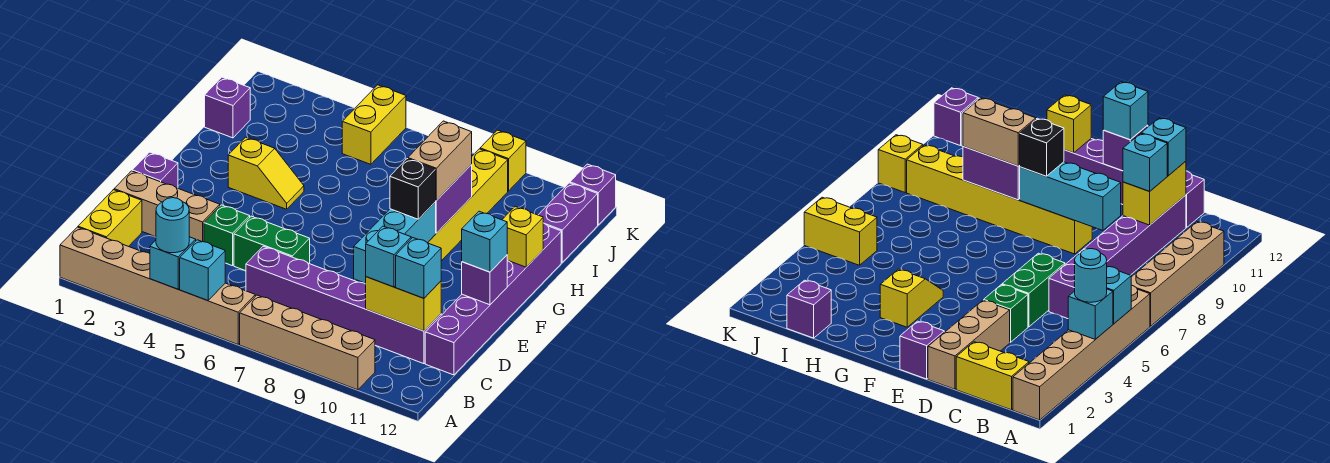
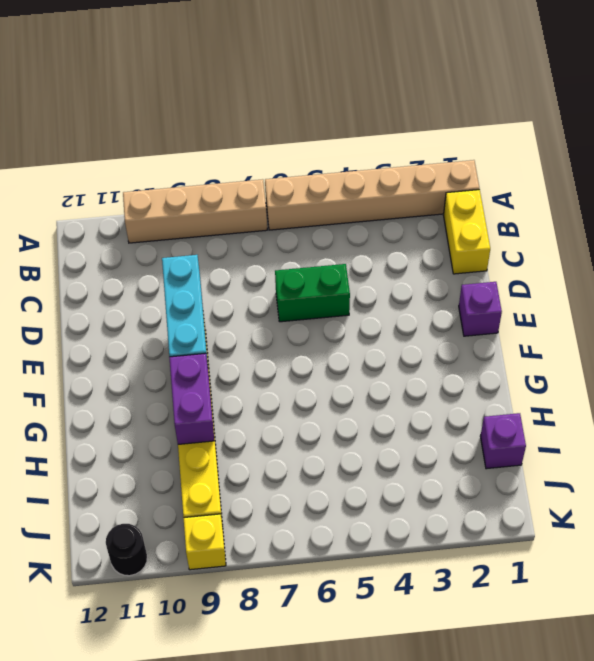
black 1x1 round brick [106,524,147,576] -> none
none -> purple 1x6 brick [246,246,441,364]
none -> purple 1x6 brick [425,223,561,375]
none -> tan 1x3 brick [114,171,220,242]

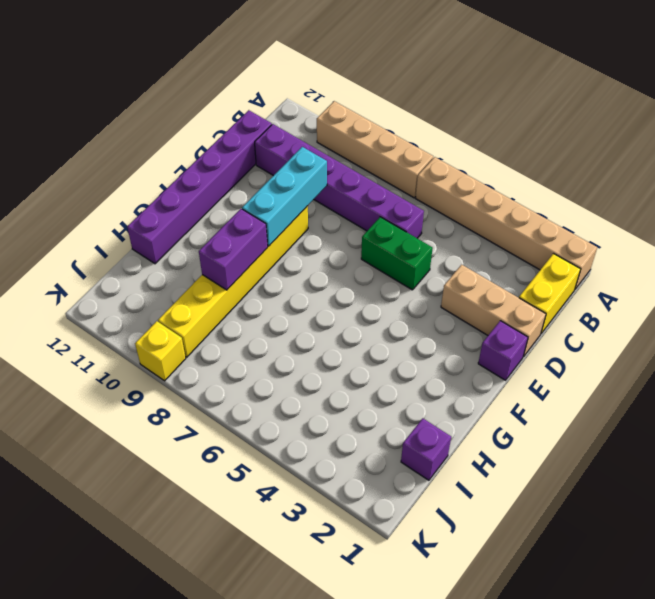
none -> green 1x1 brick [204,205,250,266]
none -> yellow 1x2 slope [228,137,304,209]
none -> purple 1x2 brick [539,183,598,262]

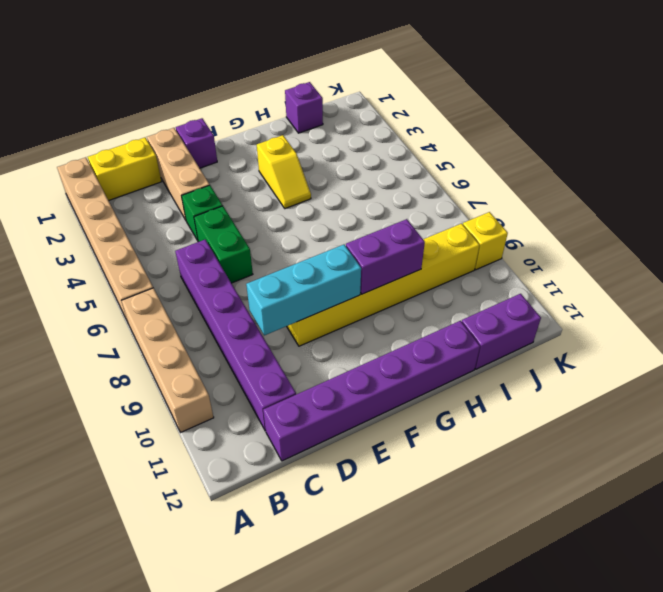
none -> yellow 1x2 brick [342,85,406,164]
none -> purple 1x1 brick [570,164,616,225]
none -> cyan 1x1 brick [150,237,196,289]

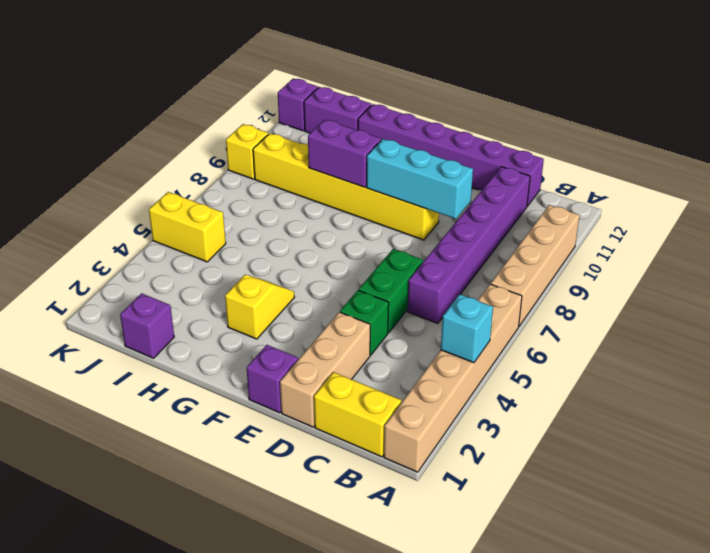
none -> cyan 1x1 brick [180,240,225,301]
none -> yellow 1x2 brick [366,277,441,331]
none -> purple 1x1 brick [462,255,508,305]

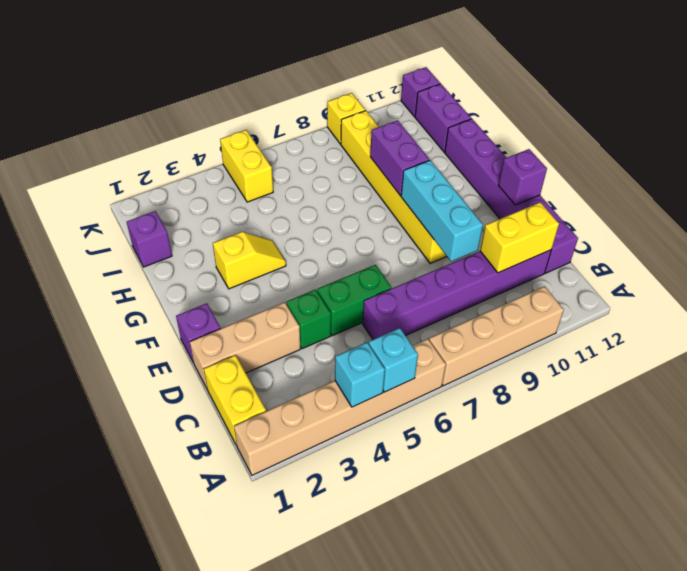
none -> yellow 1x1 brick [502,207,543,267]
none -> cyan 1x1 round brick [156,198,189,253]
none -> cyan 1x1 brick [366,226,411,287]

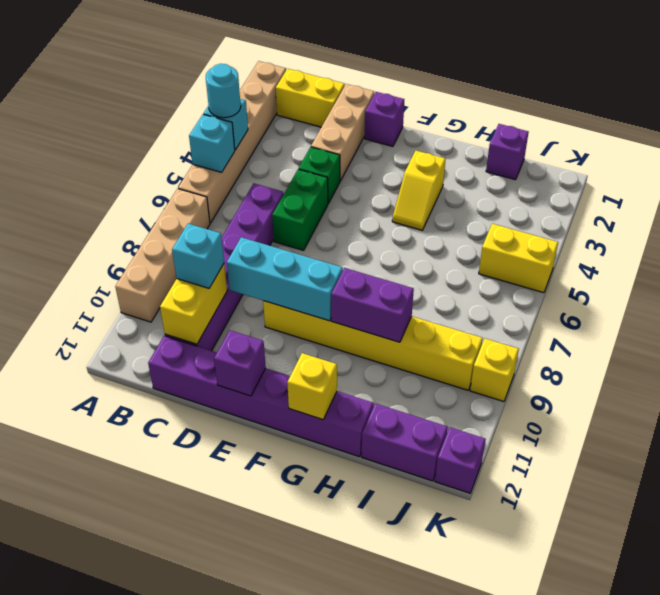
none -> cyan 1x1 brick [396,238,441,298]
none -> cyan 1x1 brick [462,211,507,272]
none -> black 1x1 brick [390,159,436,219]

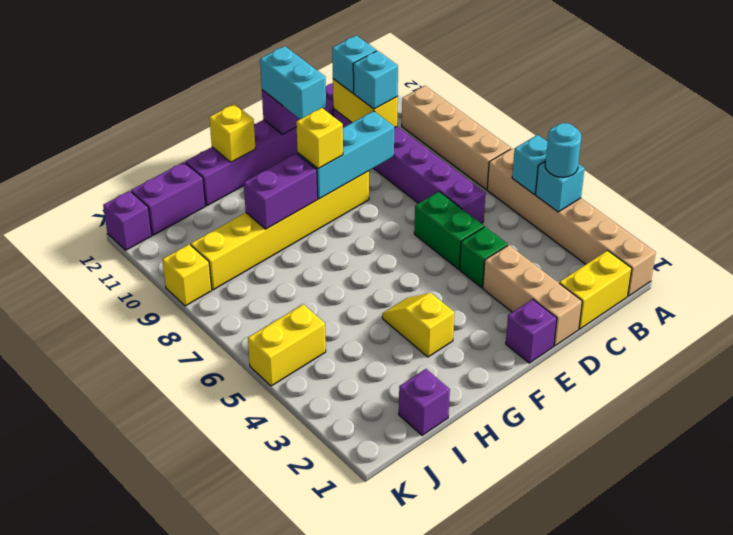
cyan 1x2 brick [260,46,326,119] -> cyan 1x1 brick [462,211,507,272]
yellow 1x1 brick [296,108,343,169] -> black 1x1 brick [390,159,436,219]
none -> tan 1x2 brick [408,121,472,201]

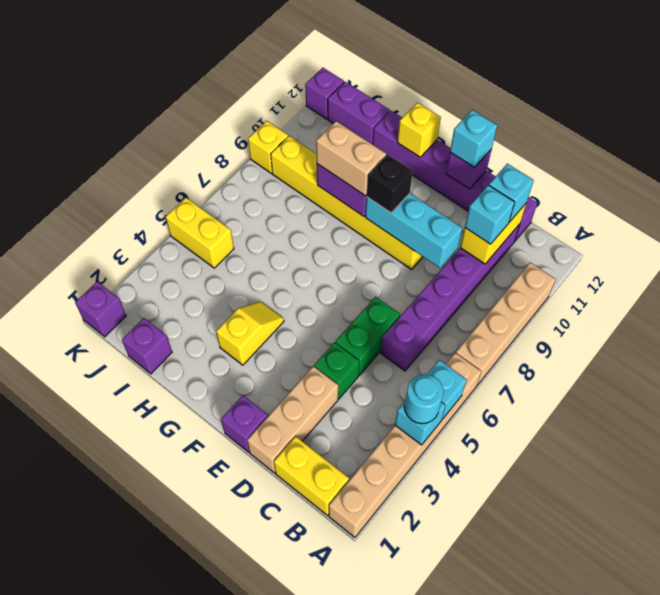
purple 1x1 brick [75,281,126,337] -> none

